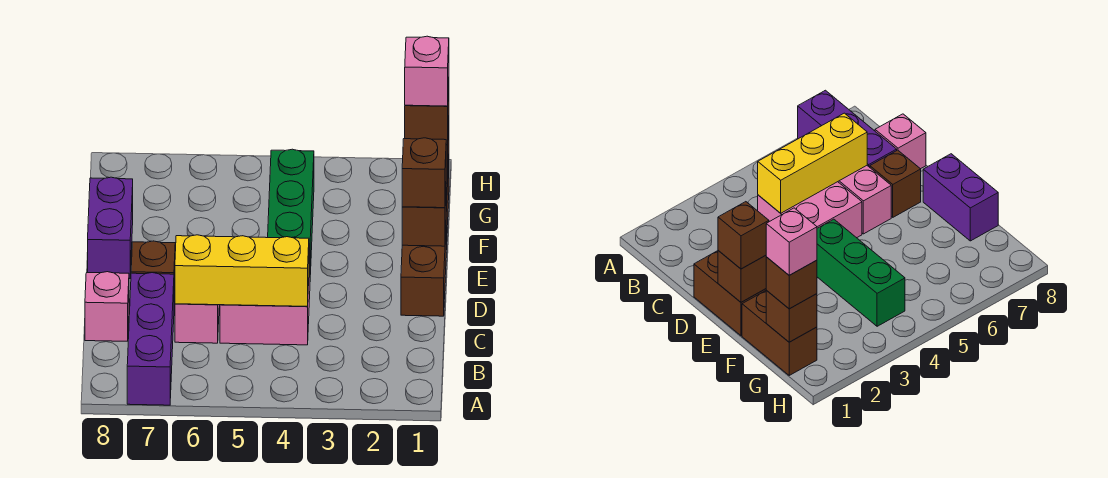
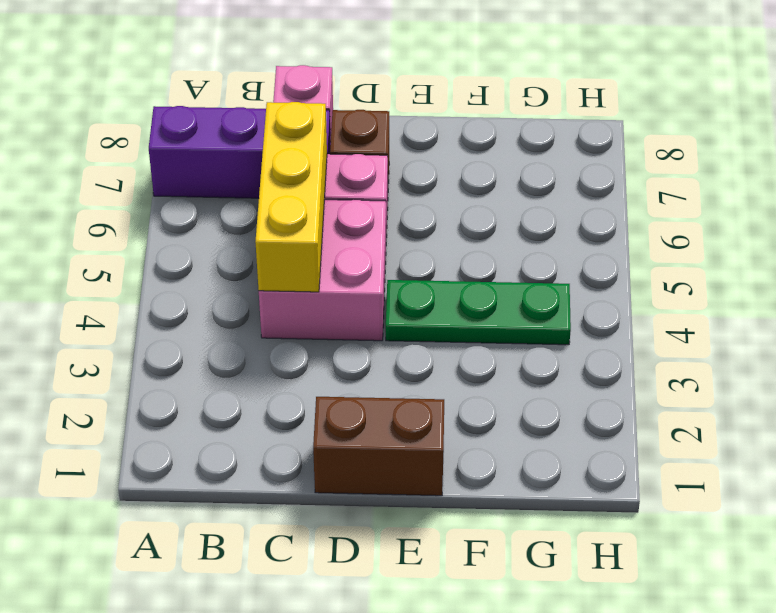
green 1x3 plate [386,280,571,345] -> green 1x3 brick [268,149,314,274]
none -> purple 1x2 brick [88,177,133,279]
none -> brown 1x2 brick [742,291,817,375]
none -> brown 1x1 brick [402,198,446,246]

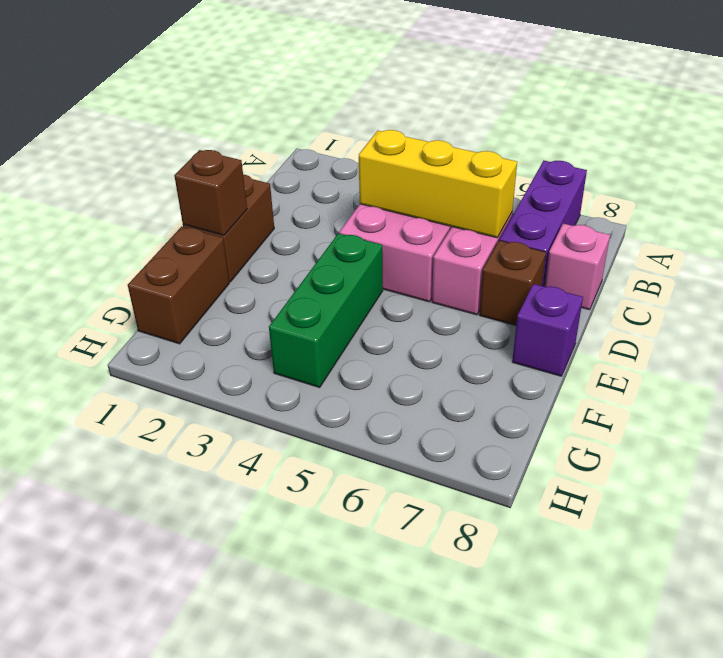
purple 1x1 brick [512,284,583,376] -> purple 1x2 brick [88,177,133,279]
none -> brown 1x1 brick [766,290,817,342]
none -> brown 1x1 brick [402,138,446,208]
none -> brown 1x1 brick [405,85,449,145]

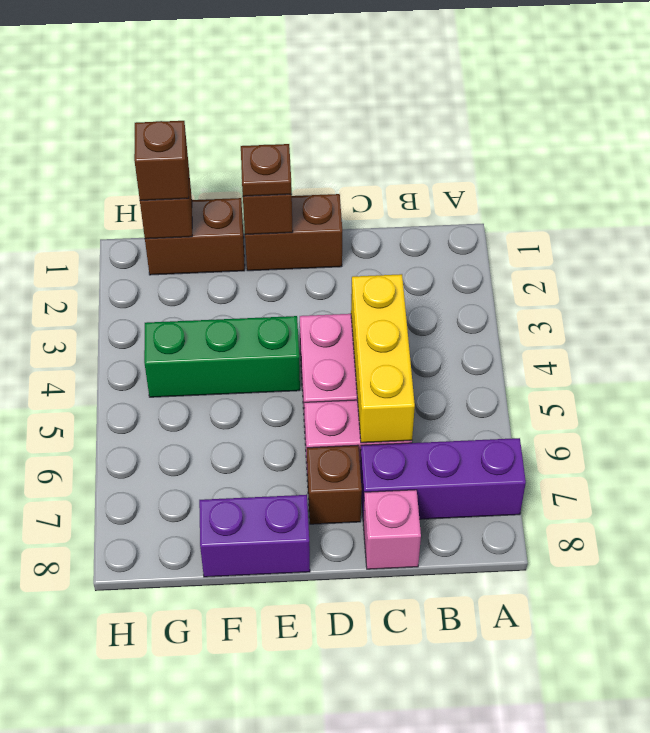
brown 1x1 plate [241,144,292,196] -> brown 1x1 brick [402,138,446,208]
none -> pink 1x1 brick [405,36,449,106]

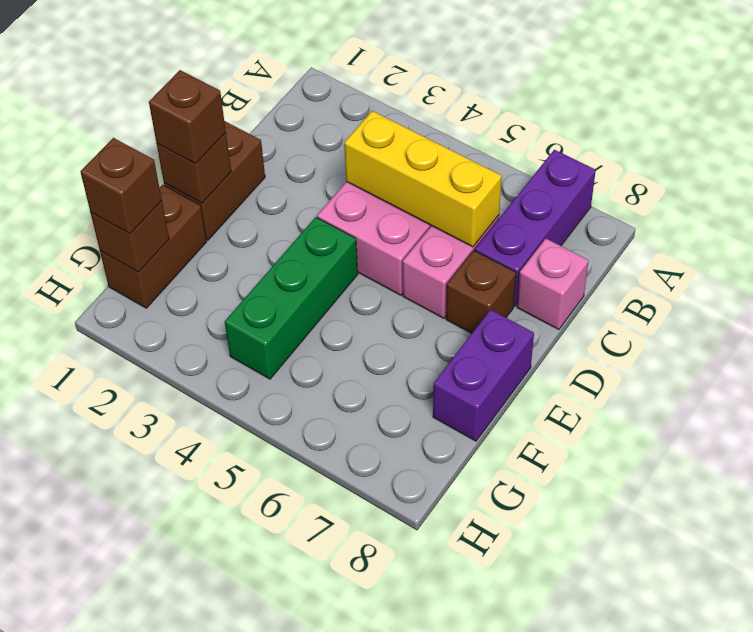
none -> pink 1x1 brick [405,36,449,106]

